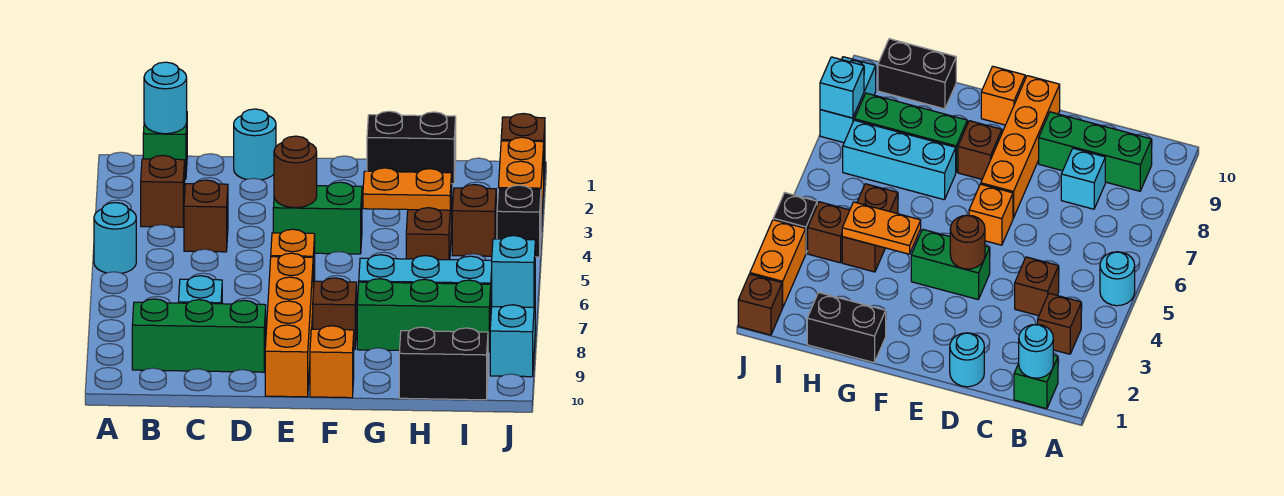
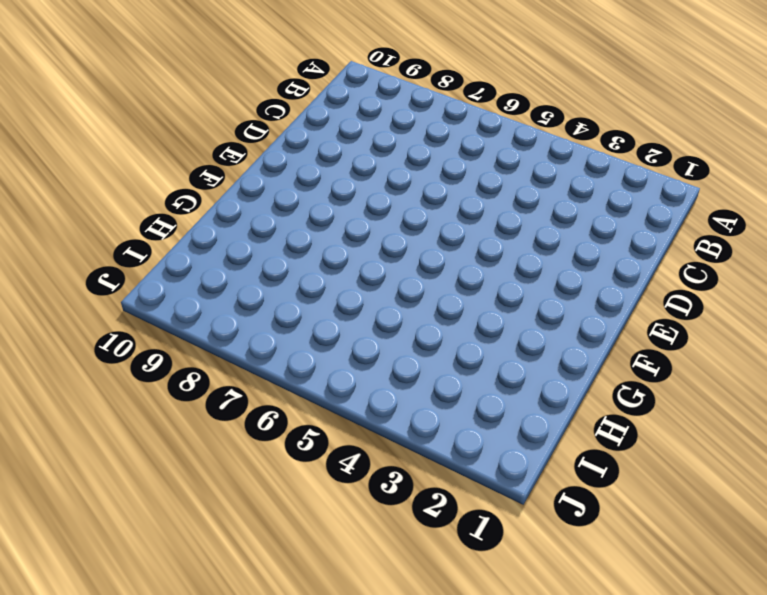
none -> cyan 1x1 round brick [94,203,136,273]
none -> green 1x1 brick [143,123,187,179]
none -> brown 1x1 brick [141,155,185,227]

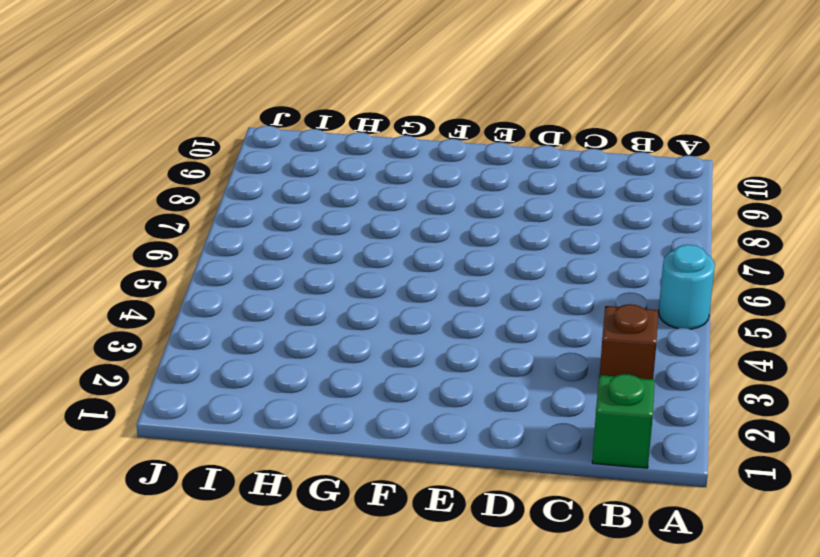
none -> green 1x3 brick [132,299,266,372]
none -> brown 1x1 brick [184,180,228,252]
none -> cyan 1x1 brick [179,276,222,304]

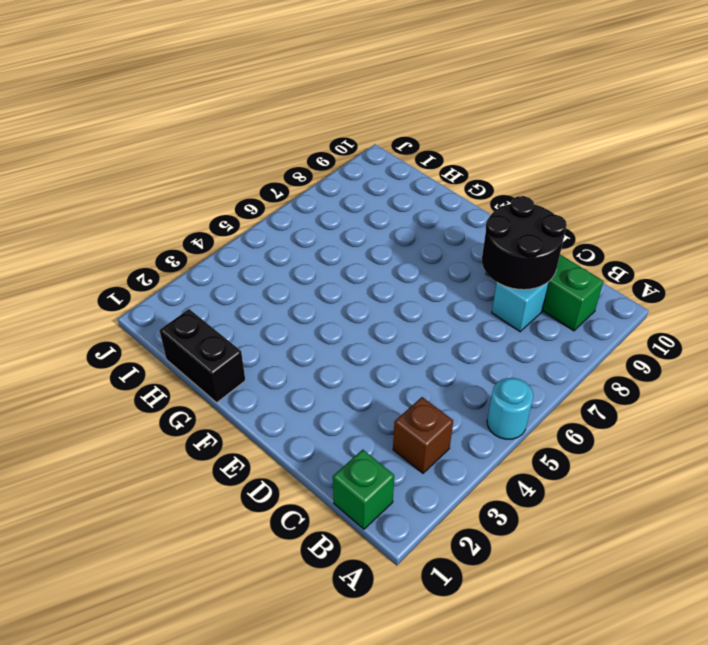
black 2x2 round brick [482,196,567,290] -> none
none -> brown 1x1 brick [184,180,228,252]
none -> cyan 1x1 round brick [234,109,276,180]
none -> green 1x2 brick [273,182,362,254]

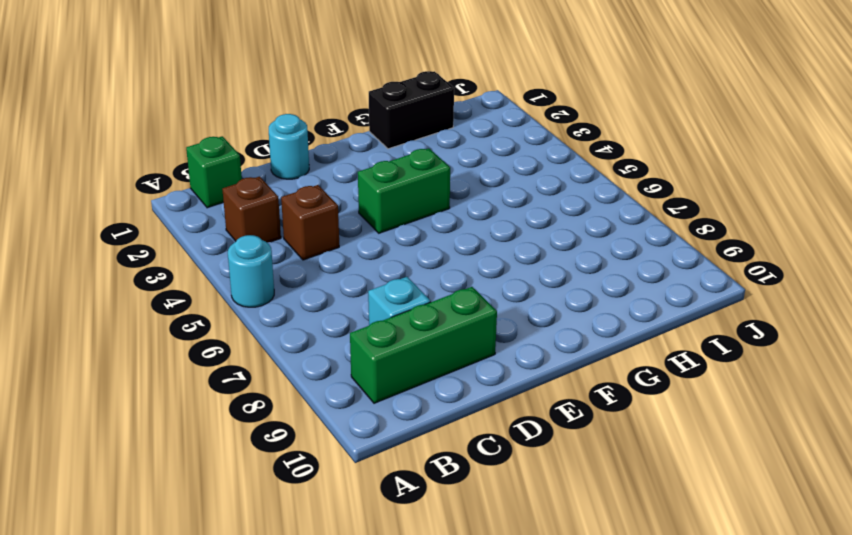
none -> orange 1x1 brick [271,229,315,290]
none -> orange 1x4 brick [265,253,313,397]
none -> brown 1x1 brick [313,278,357,350]

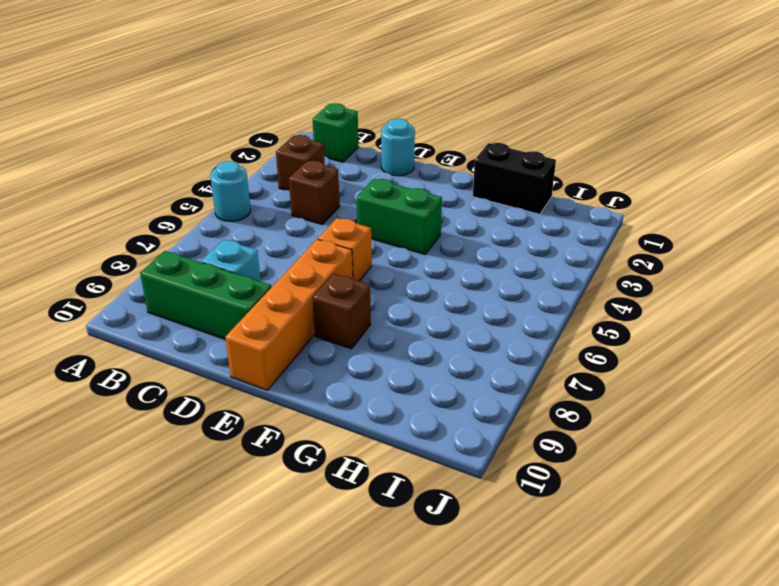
none -> orange 1x1 brick [310,326,354,398]
none -> cyan 1x3 brick [359,255,492,309]
none -> green 1x3 brick [357,279,491,352]

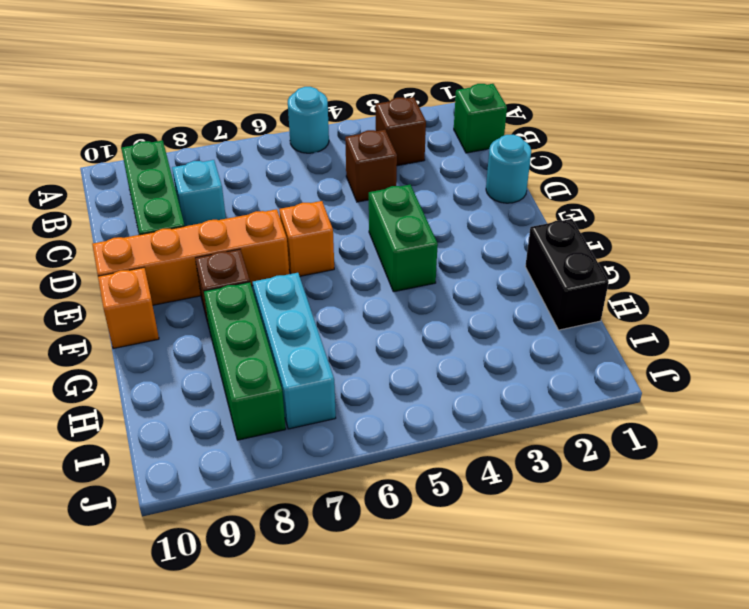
none -> brown 1x2 brick [406,189,452,260]
none -> black 1x2 brick [399,327,488,400]
none -> brown 1x1 brick [452,185,496,256]

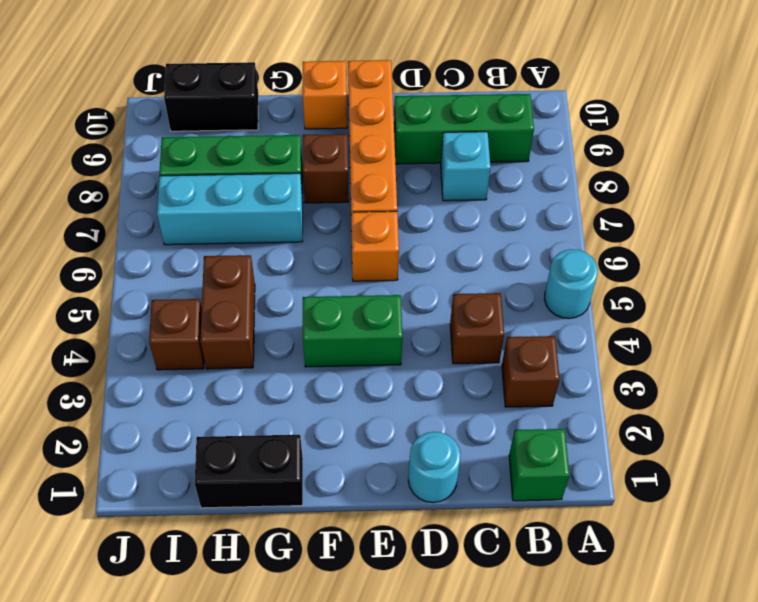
none -> brown 1x1 brick [501,114,545,173]
none -> orange 1x2 brick [498,137,544,225]
none -> black 1x1 brick [497,185,541,257]

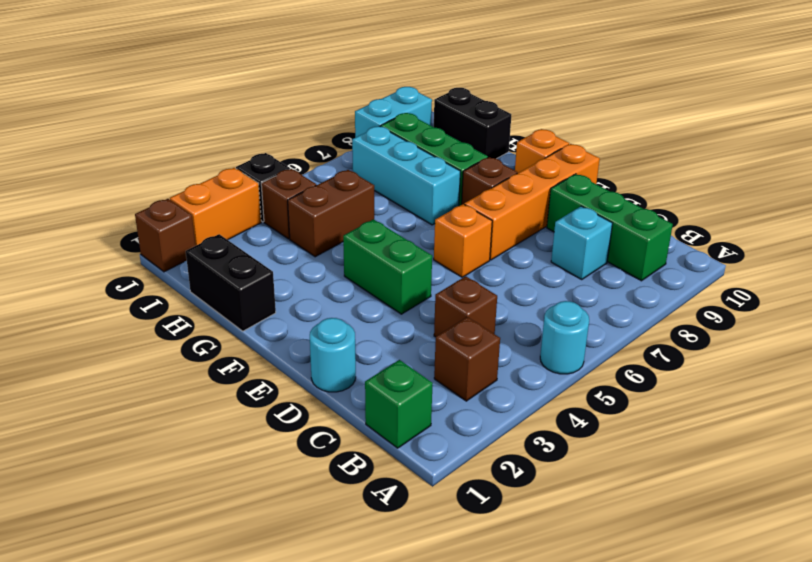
none -> cyan 1x1 round brick [144,62,187,134]
none -> brown 1x1 round brick [274,136,317,208]
none -> orange 1x2 plate [363,168,452,210]

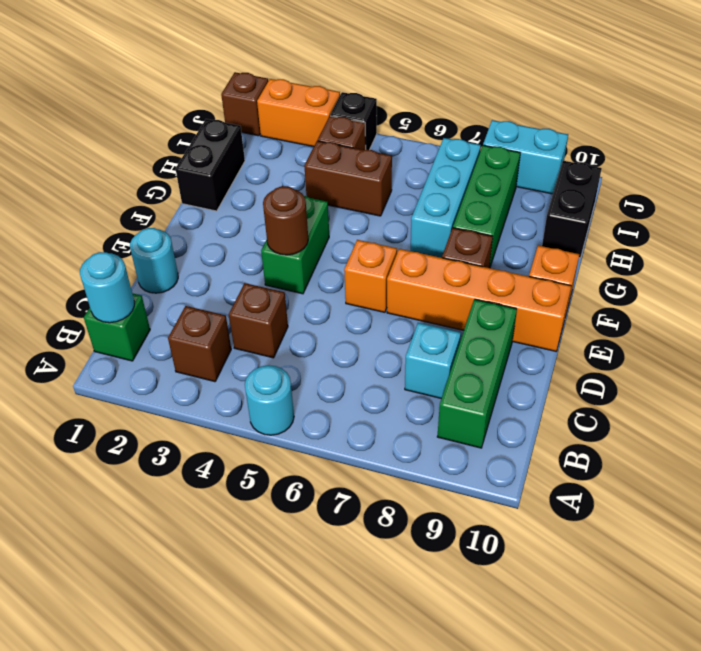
none -> orange 1x2 plate [363,168,452,210]
none -> cyan 1x1 brick [492,236,535,307]

